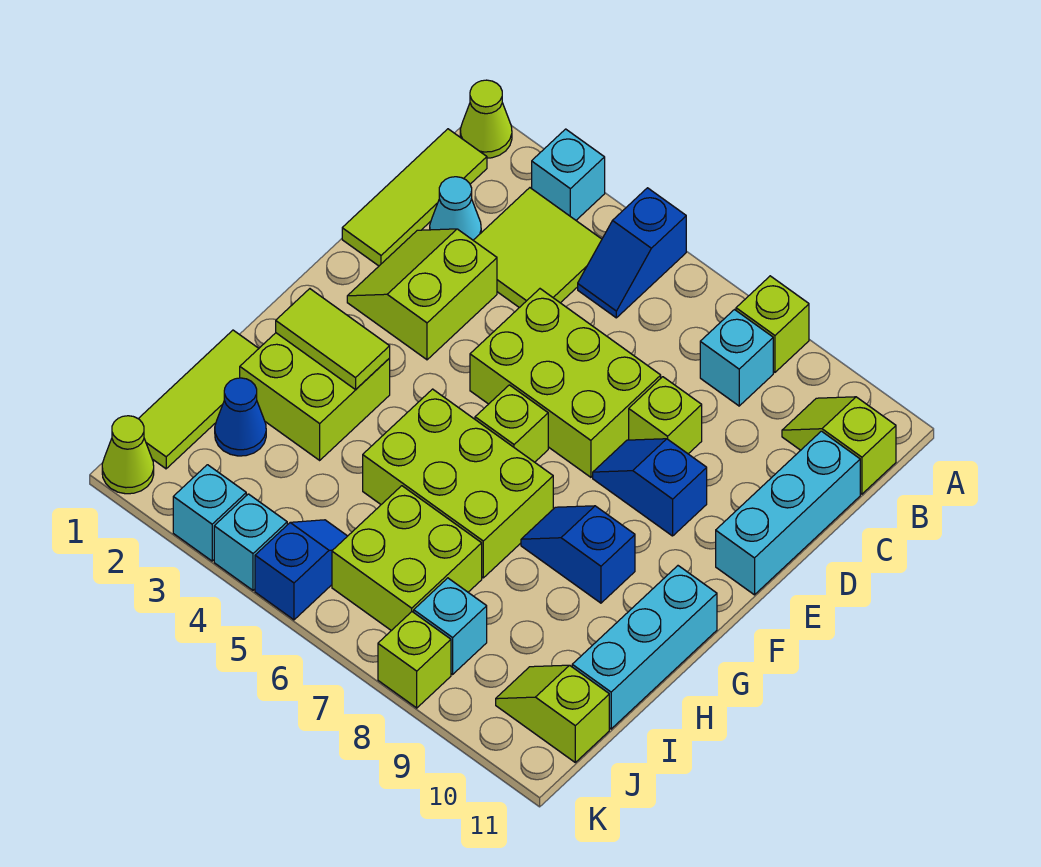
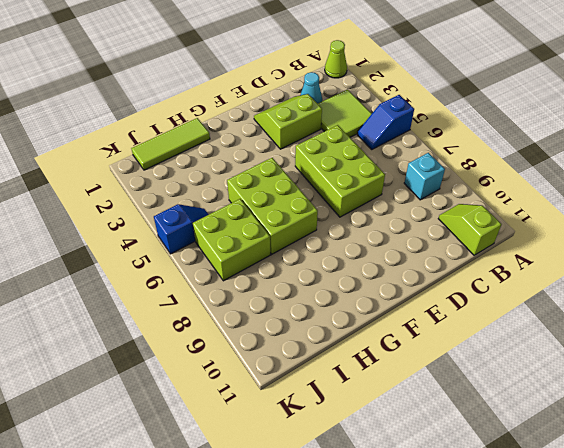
none -> cyan 1x1 brick [532,129,605,220]
none -> lime 1x1 brick [736,276,809,372]
none -> lime 1x3 tile [342,129,487,266]
none -> cyan 1x3 brick [716,431,860,595]

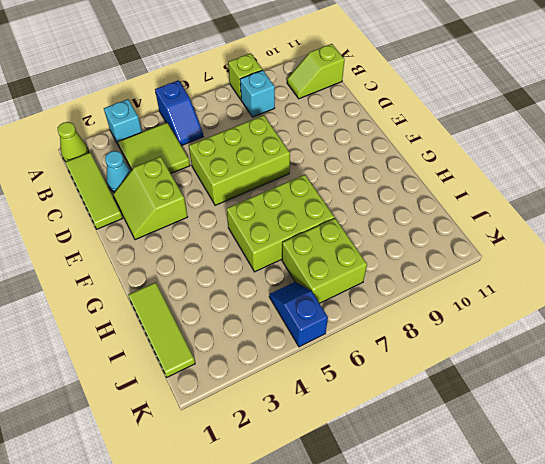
none -> cyan 1x3 brick [716,431,860,595]
none -> lime 1x1 brick [629,377,702,454]
none -> blue 1x2 slope [593,439,707,536]
none -> lime 1x1 brick [475,385,548,462]

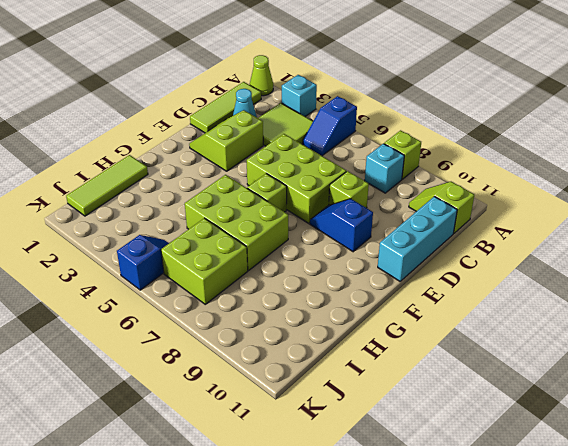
none -> lime 2x2 brick [240,333,390,460]
none -> blue 1x2 slope [521,506,635,603]
none -> cyan 1x3 brick [572,566,717,729]
none -> blue 1x1 cone [215,378,266,456]

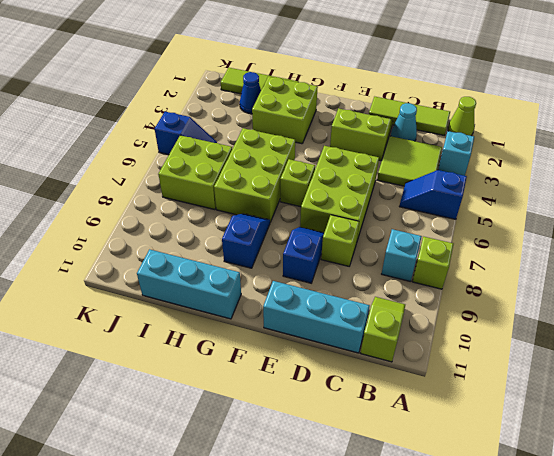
none -> cyan 1x1 brick [414,578,487,674]
none -> lime 1x2 slope [496,665,609,762]
none -> lime 1x1 cone [102,416,154,494]
none -> cyan 1x1 brick [173,465,246,561]

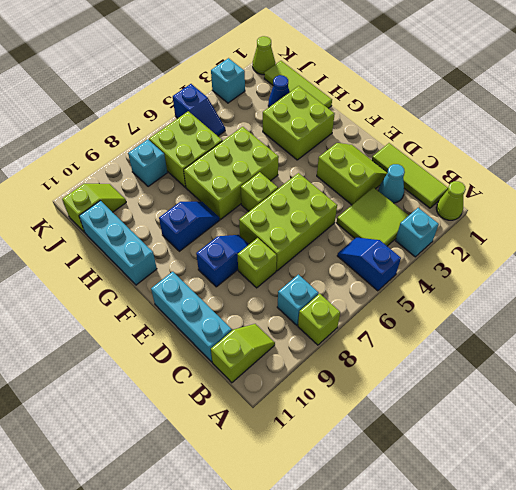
none -> cyan 1x1 brick [214,494,287,590]
none -> lime 1x1 brick [378,612,451,708]
none -> lime 1x2 tile [276,289,390,390]

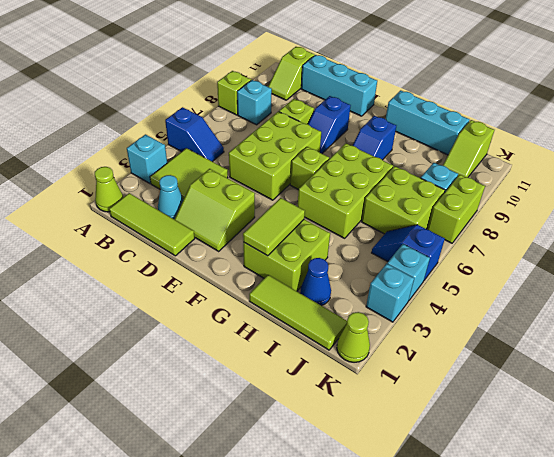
lime 1x2 brick [427,175,485,243] -> lime 1x1 brick [378,612,451,708]

